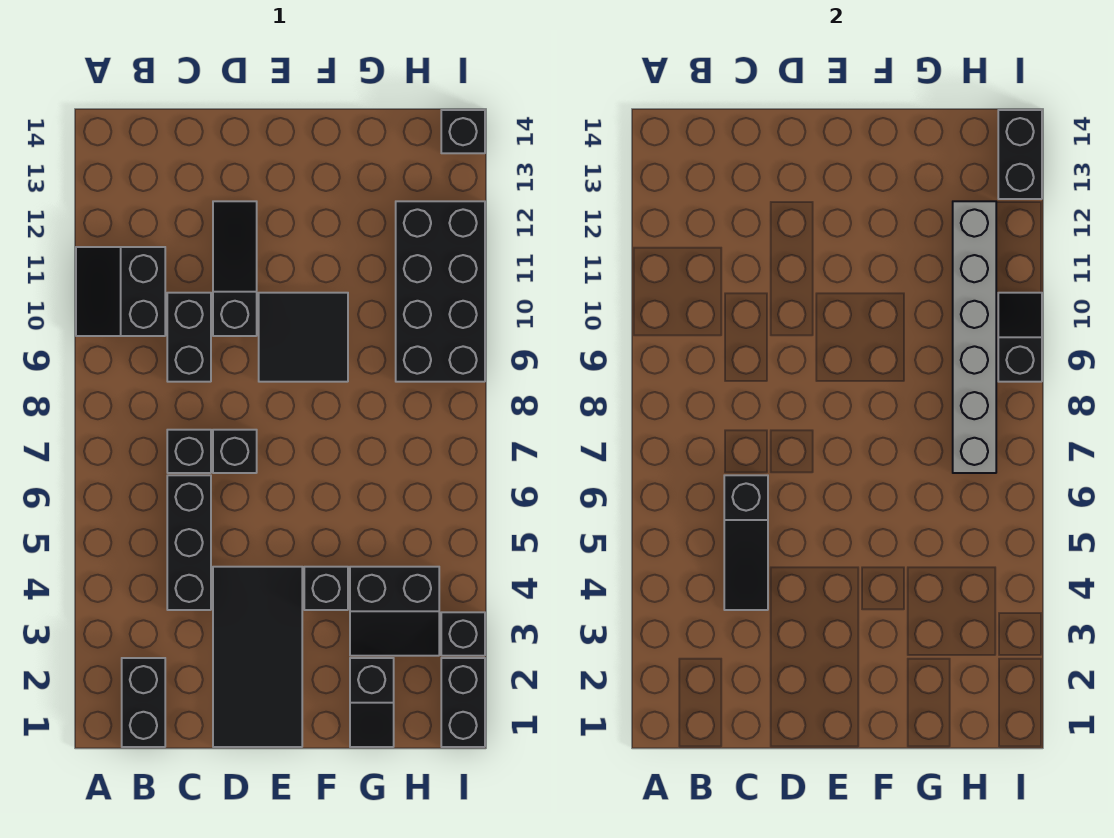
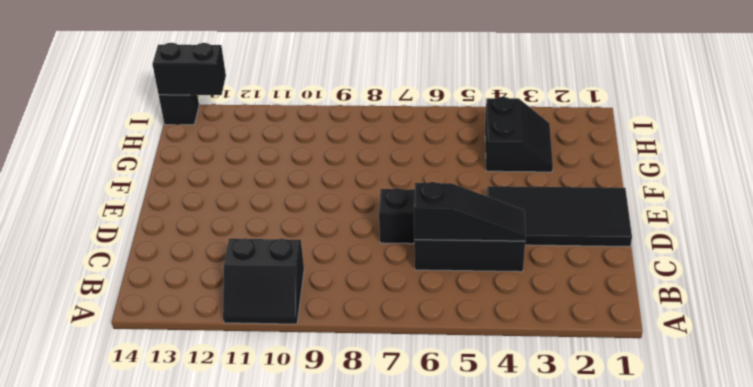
none -> black 1x2 brick [122,658,165,747]
none -> black 1x1 brick [167,430,211,473]
none -> black 1x2 brick [167,293,211,382]

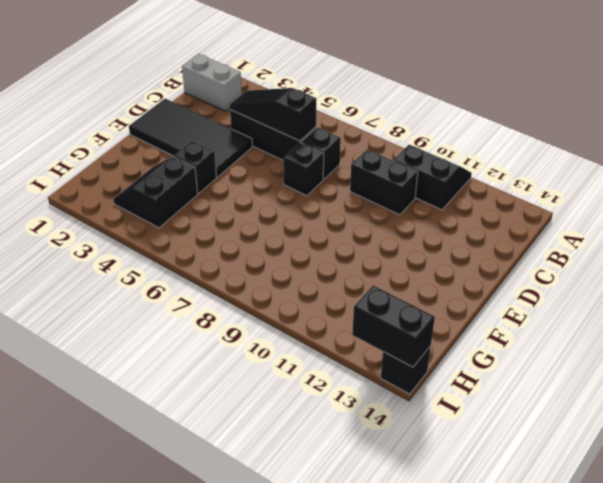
grey 1x2 brick [182,54,242,111] -> black 1x2 brick [122,658,165,747]
none -> black 1x3 slope [213,201,257,336]
none -> black 2x2 tile [259,293,348,382]
none -> black 1x2 slope [350,658,394,747]

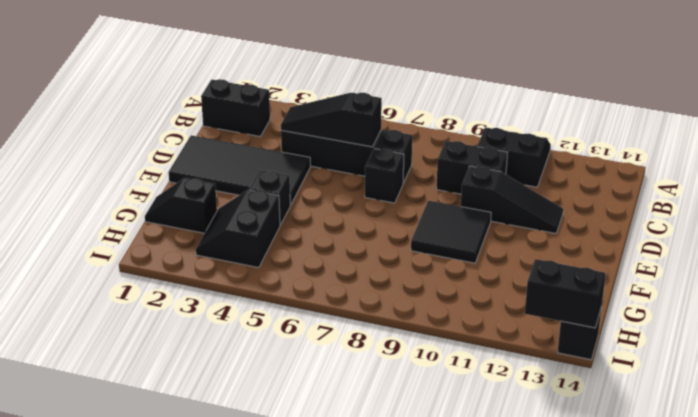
none -> black 2x4 brick [396,201,485,382]
none -> black 1x2 brick [441,658,485,747]
none -> black 1x1 brick [441,612,485,656]

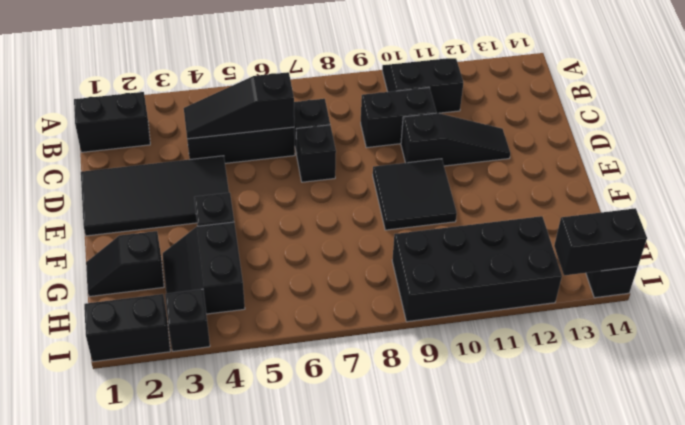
none -> grey 1x6 brick [953,201,996,473]
none -> black 1x2 slope [998,293,1042,382]

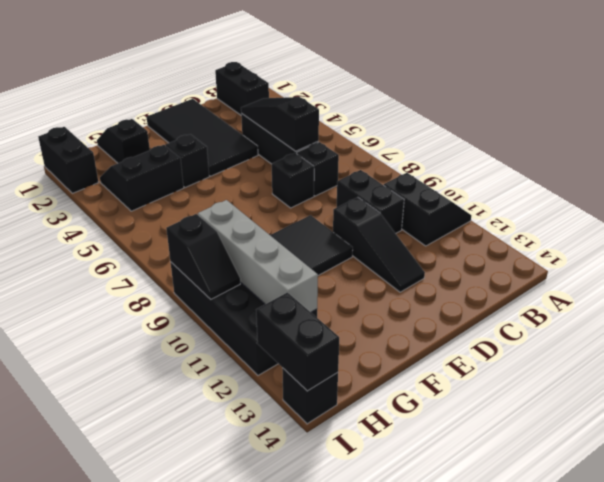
grey 1x4 brick [198,200,318,312] -> grey 1x6 brick [953,201,996,473]
none -> black 1x1 brick [441,612,485,656]

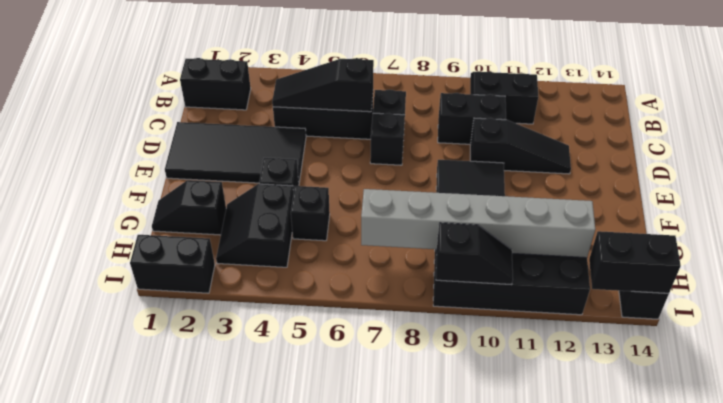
black 1x1 brick [291,186,330,241] -> black 1x1 brick moved to [441,612,485,656]

